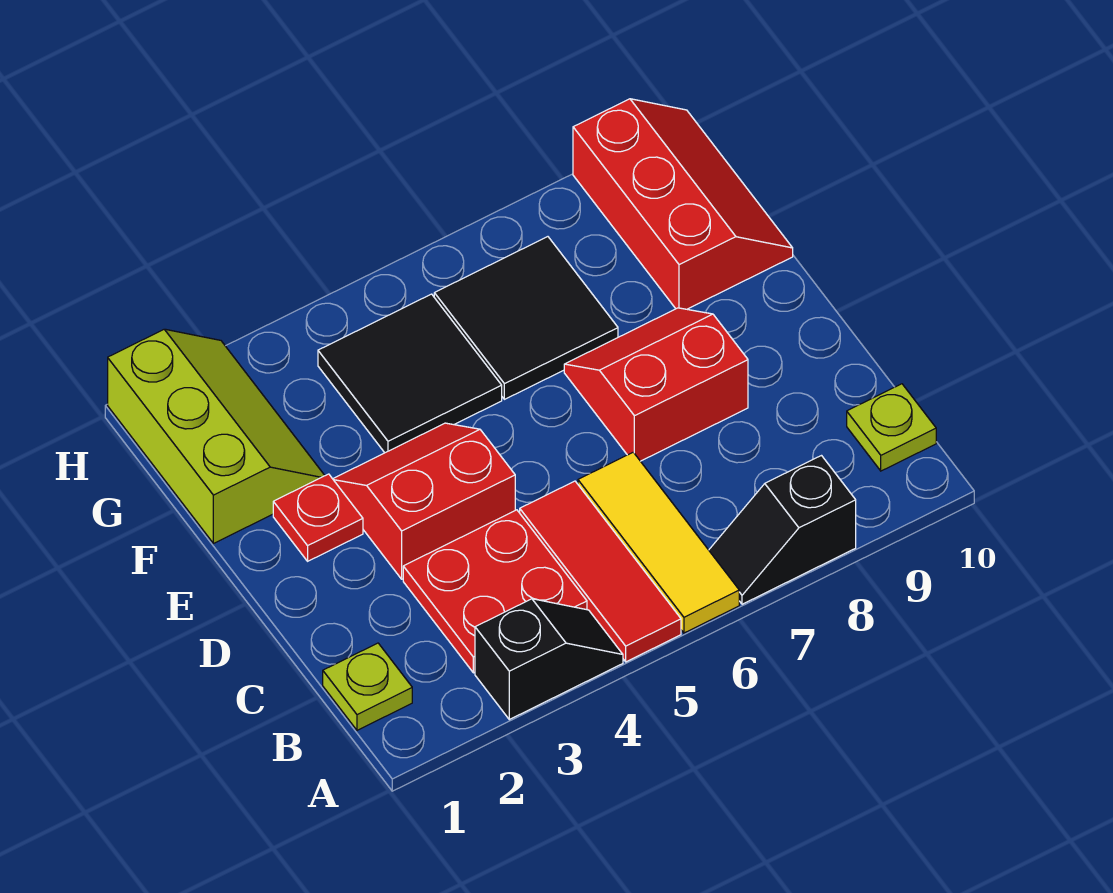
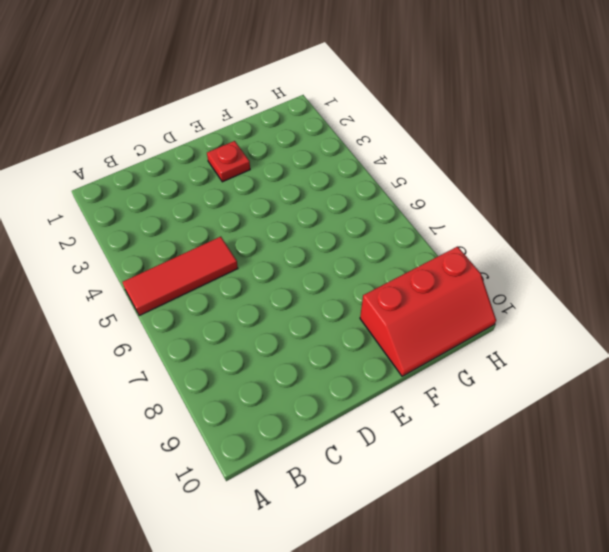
none -> black 1x2 slope [475,599,623,719]
none -> yellow 1x3 tile [578,452,739,633]
none -> black 1x2 slope [709,456,856,604]

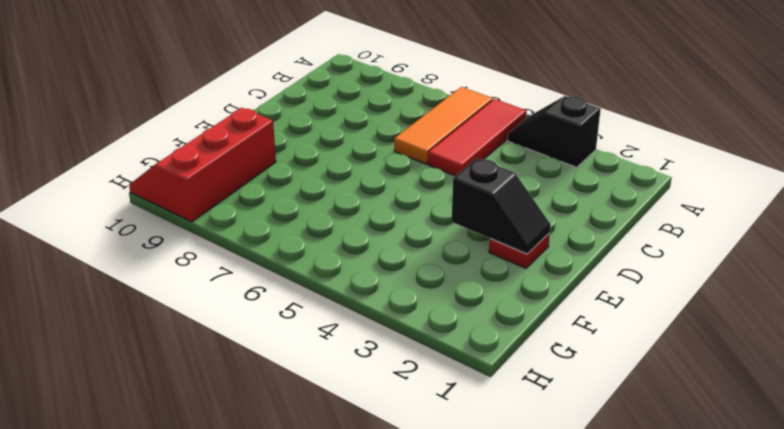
orange 1x3 tile [394,87,493,164] -> yellow 1x3 tile [578,452,739,633]
black 1x2 slope [452,158,551,254] -> black 1x2 slope moved to [709,456,856,604]
none -> lime 1x1 plate [323,643,412,730]
none -> red 2x2 plate [403,510,587,673]
none -> lime 1x1 plate [847,384,936,471]

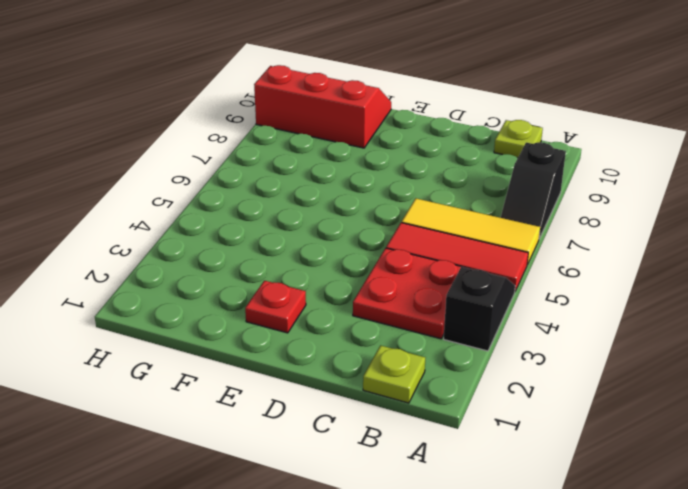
none -> red 2x2 slope [333,423,515,579]
none -> red 2x2 slope [564,308,748,461]
none -> lime 2x3 slope [108,329,325,543]

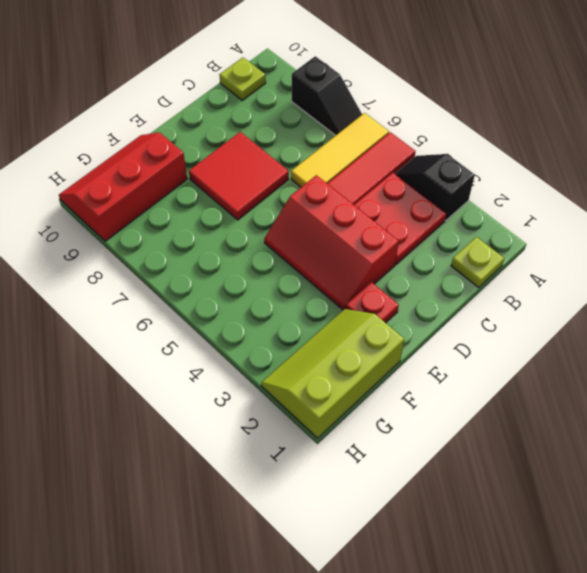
red 2x3 slope [264,175,399,310] -> red 2x2 slope [333,423,515,579]
red 2x2 tile [189,132,289,220] -> red 2x2 slope [564,308,748,461]
none -> black 2x2 tile [318,294,502,453]
none -> black 2x2 tile [434,237,618,399]

